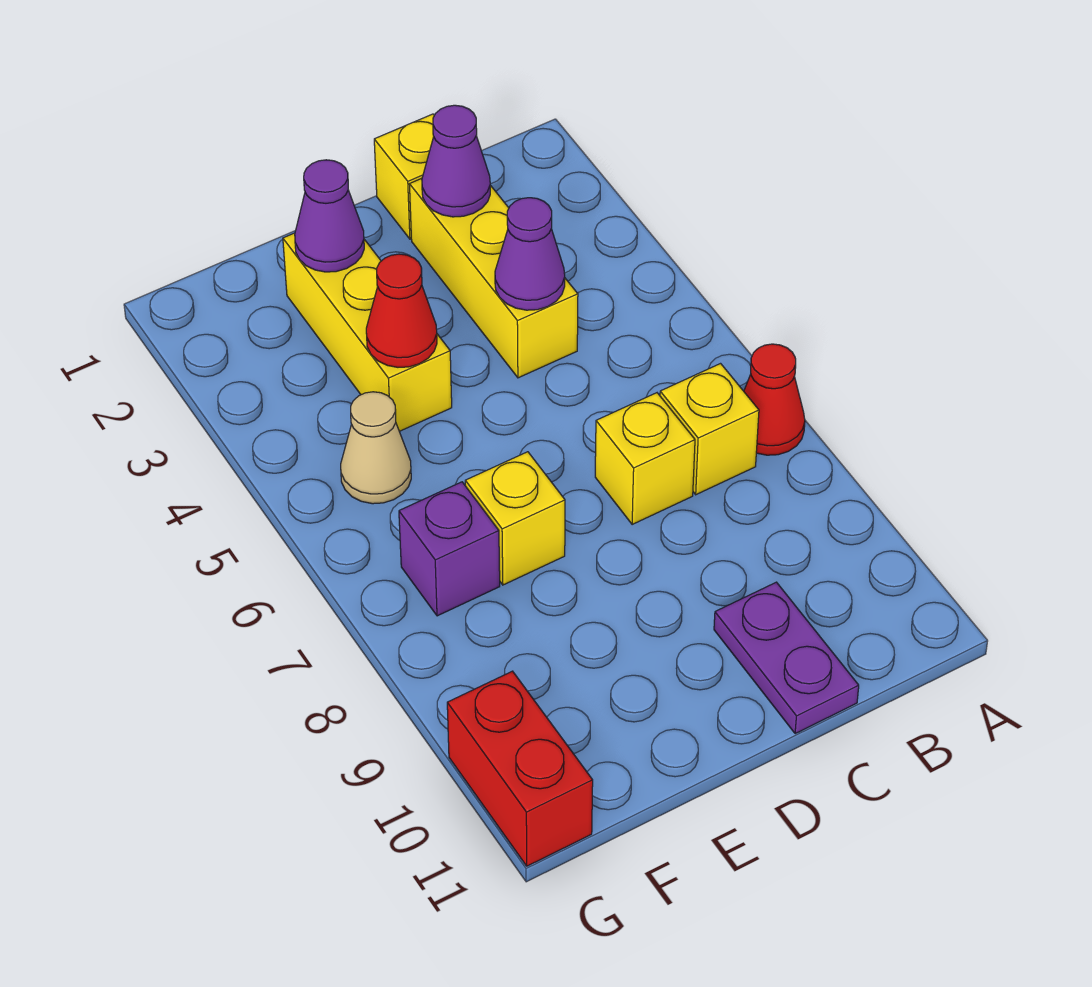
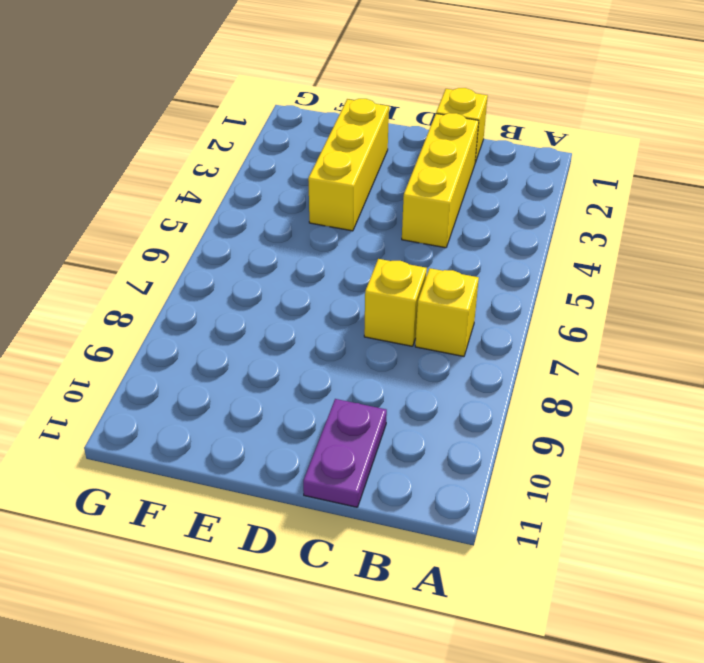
none -> red 1x1 cone [744,344,805,455]
none -> yellow 1x1 brick [465,452,565,585]
none -> tan 1x1 cone [341,392,411,504]

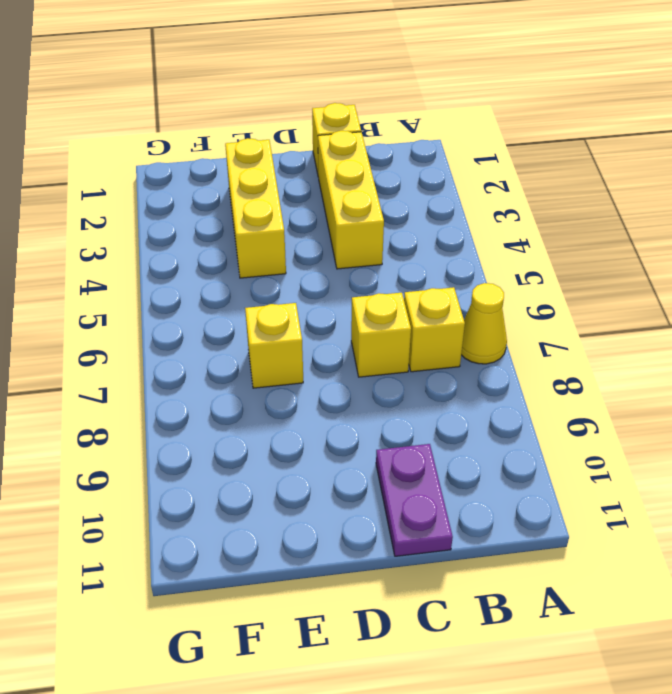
yellow 1x1 cone [461,283,507,364] -> red 1x1 cone [744,344,805,455]
none -> tan 1x1 cone [341,392,411,504]
none -> purple 1x1 brick [399,482,500,616]
none -> red 1x2 brick [447,671,593,866]

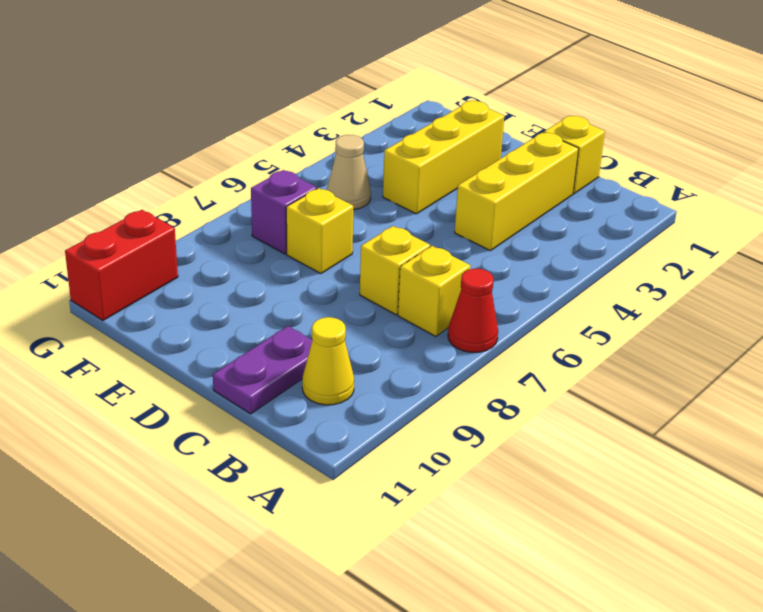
yellow 1x1 cone [302,317,354,405] -> none
none -> purple 1x1 cone [422,105,490,217]
none -> purple 1x1 cone [495,198,565,310]
none -> purple 1x1 cone [295,160,364,272]

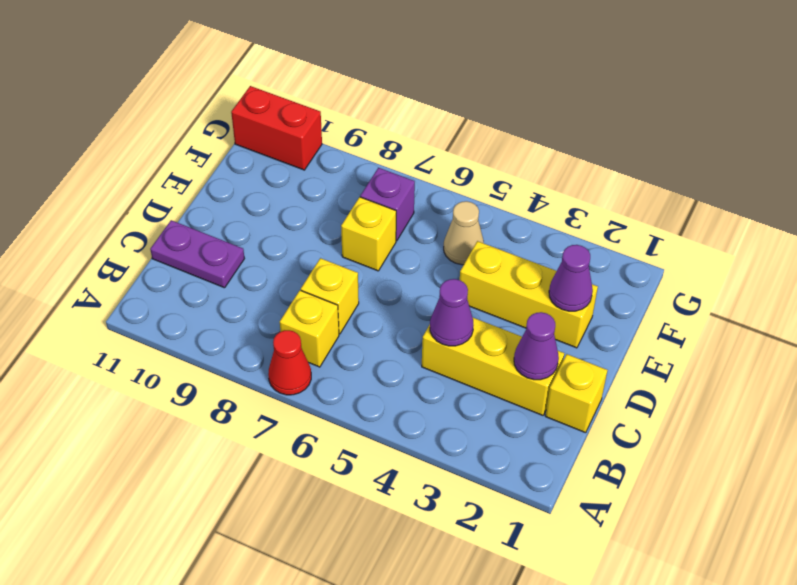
none -> red 1x1 cone [366,254,437,367]

